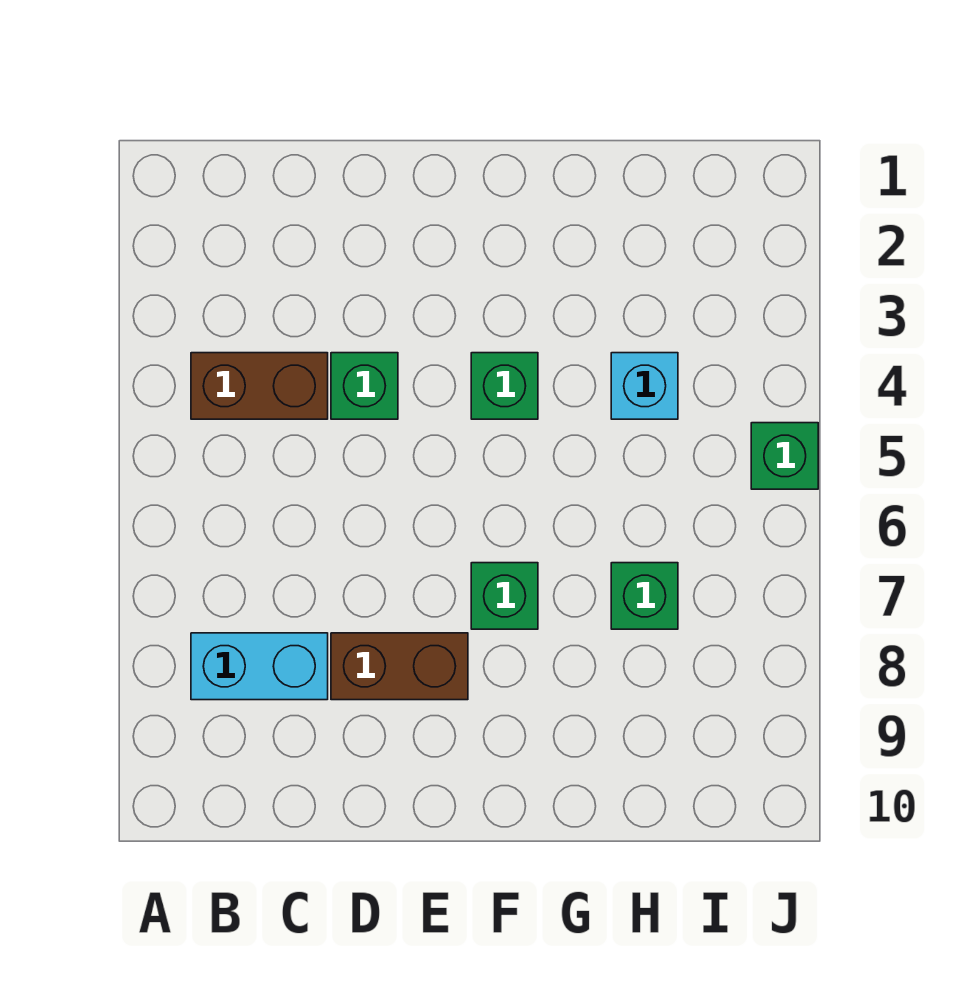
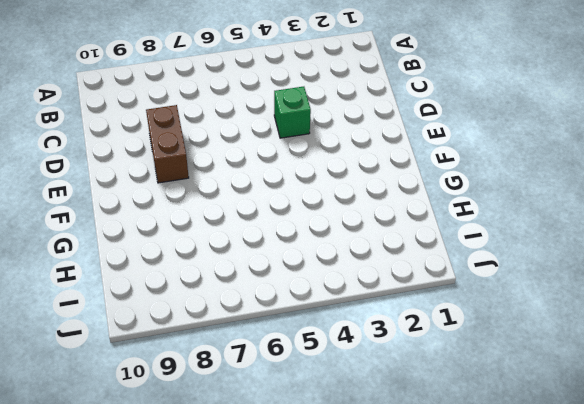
none -> brown 1x2 brick [191,353,328,419]
none -> cyan 1x2 brick [191,633,328,700]

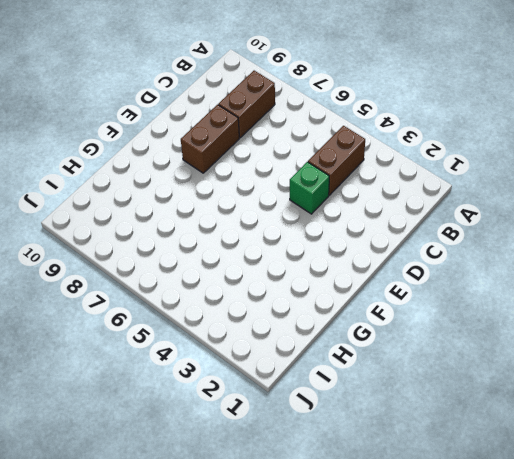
brown 1x2 brick [218,71,275,138] -> cyan 1x2 brick [191,633,328,700]
none -> green 1x1 brick [471,353,538,419]
none -> green 1x1 brick [471,563,538,629]

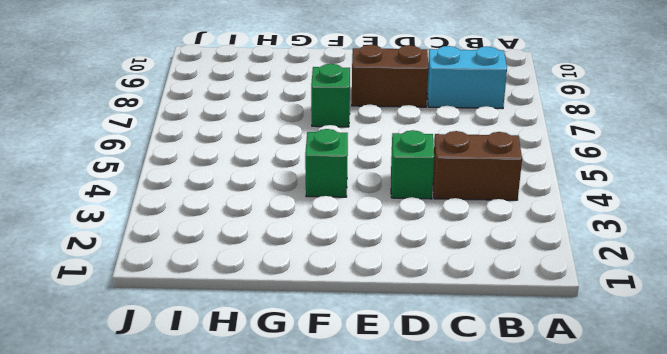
none -> cyan 1x1 brick [611,353,678,419]
none -> green 1x1 brick [611,563,678,629]

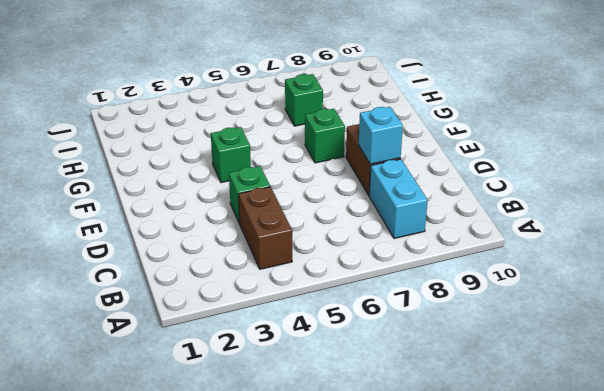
cyan 1x1 brick [359,107,403,164] -> cyan 1x1 brick moved to [611,353,678,419]
none -> green 1x1 brick [751,423,818,489]

